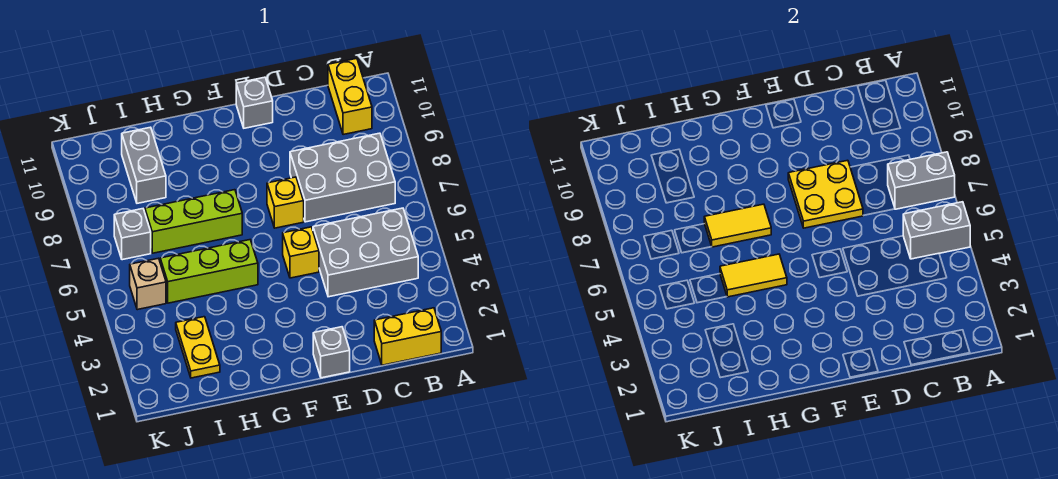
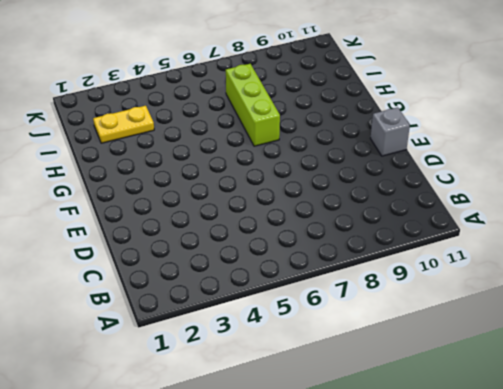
none -> yellow 1x2 brick [374,308,441,365]
none -> grey 2x3 brick [313,208,418,297]
none -> grey 2x3 brick [290,133,395,222]

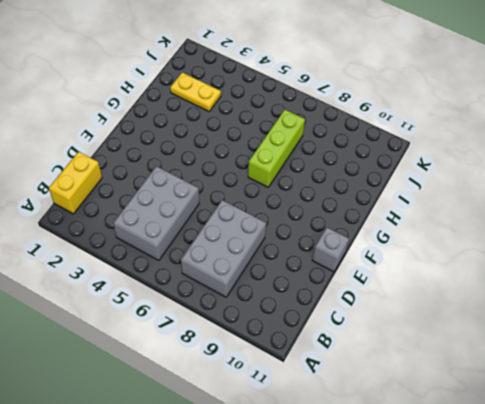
none -> yellow 1x2 brick [328,58,372,135]
none -> grey 1x1 brick [313,327,350,378]
none -> yellow 1x1 brick [283,227,319,278]

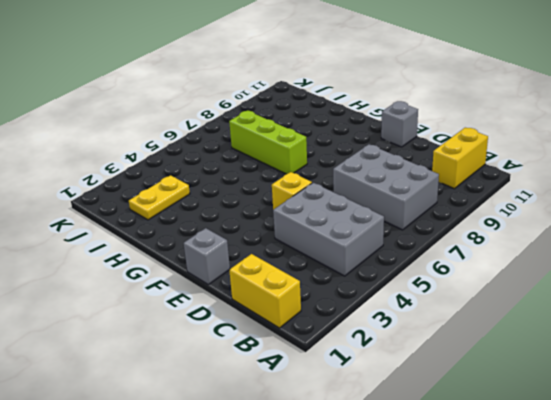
none -> yellow 1x1 brick [267,177,304,228]
none -> lime 1x3 brick [160,240,258,303]
none -> grey 1x2 brick [122,127,166,203]

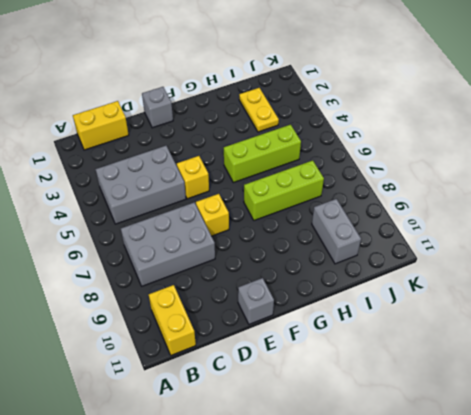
none -> tan 1x1 brick [130,258,166,310]
none -> grey 1x1 brick [114,209,151,260]
none -> grey 1x2 brick [903,202,970,259]

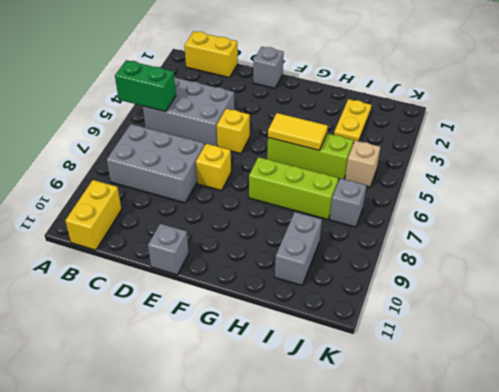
green 1x2 brick [115,60,176,112] -> grey 1x2 brick [903,202,970,259]
none -> grey 1x2 brick [888,152,955,209]
none -> yellow 2x2 plate [788,160,863,228]
none -> yellow 1x2 tile [704,204,771,247]

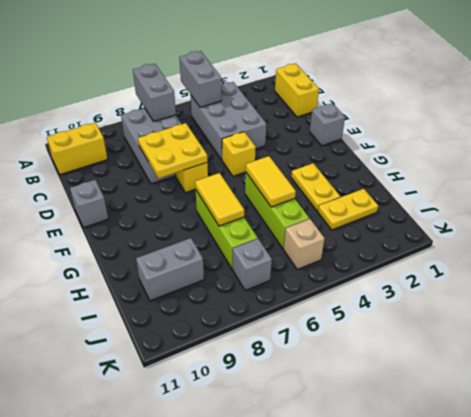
yellow 1x2 plate [291,163,340,211] -> none

